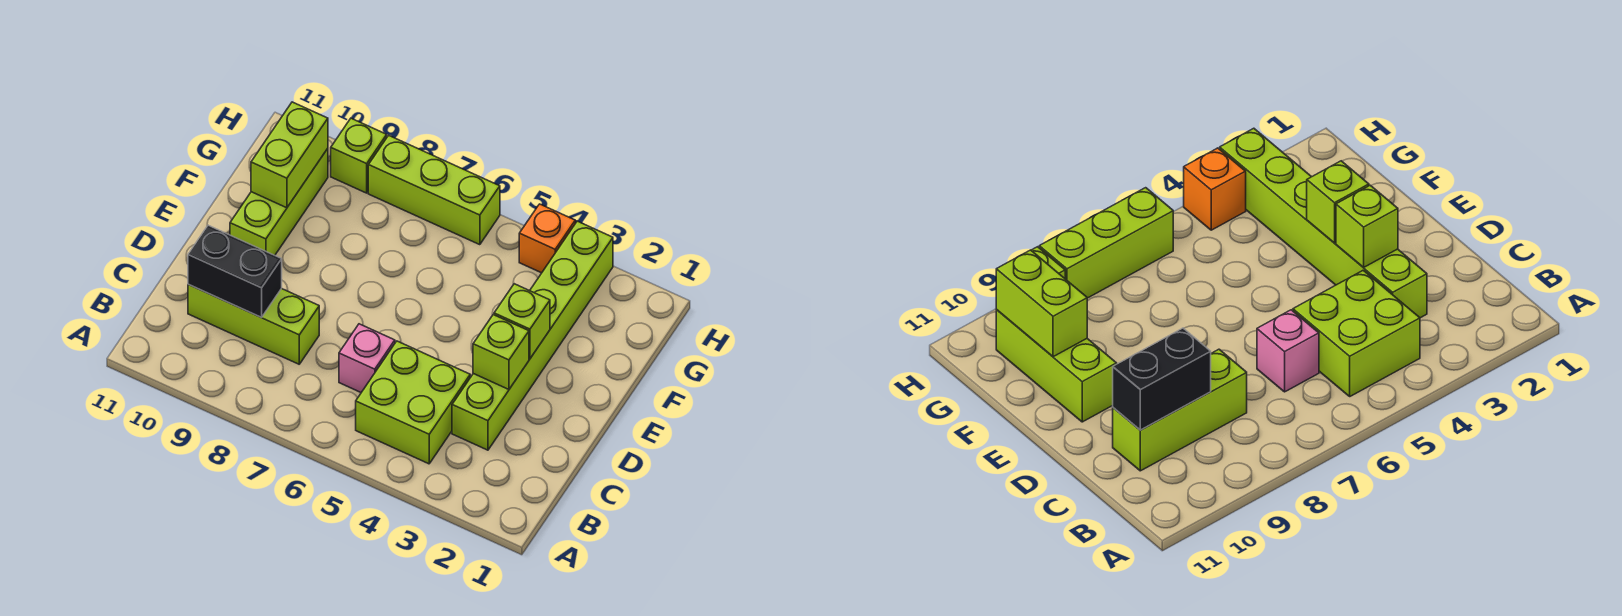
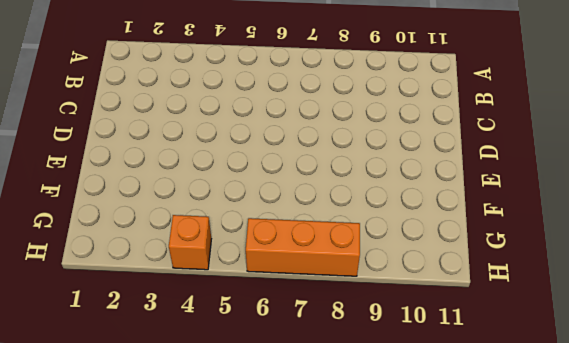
orange 1x3 brick [246,218,360,276] -> lime 1x3 brick [368,135,500,245]
none -> lime 2x2 brick [356,341,470,464]
none -> lime 1x6 brick [452,221,613,450]
none -> pink 1x1 brick [339,324,395,392]

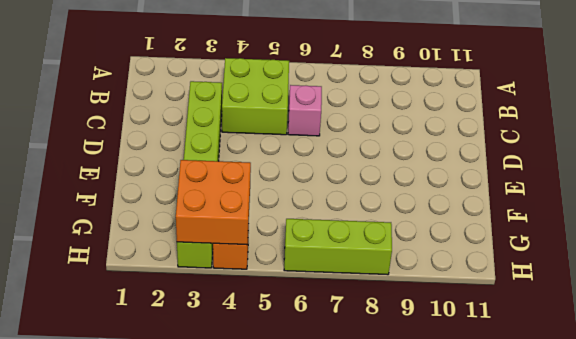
orange 2x2 brick [176,160,251,245] -> none
none -> lime 1x3 brick [188,284,319,364]
none -> lime 1x3 brick [230,149,328,255]
none -> lime 1x1 brick [331,118,387,193]

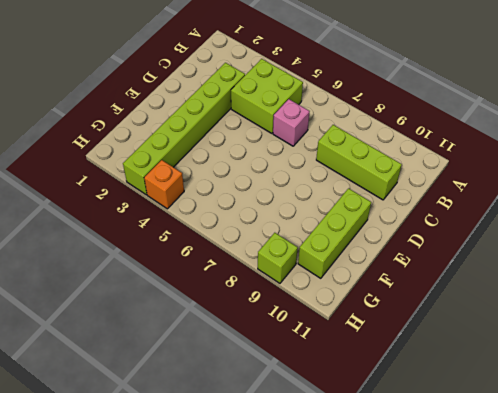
none -> lime 1x3 brick [368,135,500,245]
none -> black 1x2 brick [188,225,282,318]
none -> lime 1x1 brick [473,315,529,389]

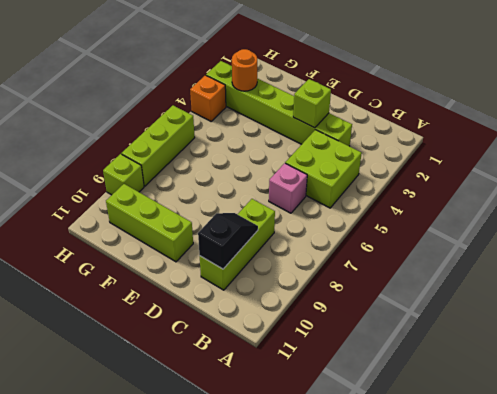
black 1x2 slope [198,213,258,269] -> black 1x2 brick [188,225,282,318]
orange 1x1 round brick [232,49,257,91] -> none
none -> lime 1x1 brick [494,284,550,359]
none -> lime 1x2 brick [251,102,328,208]

